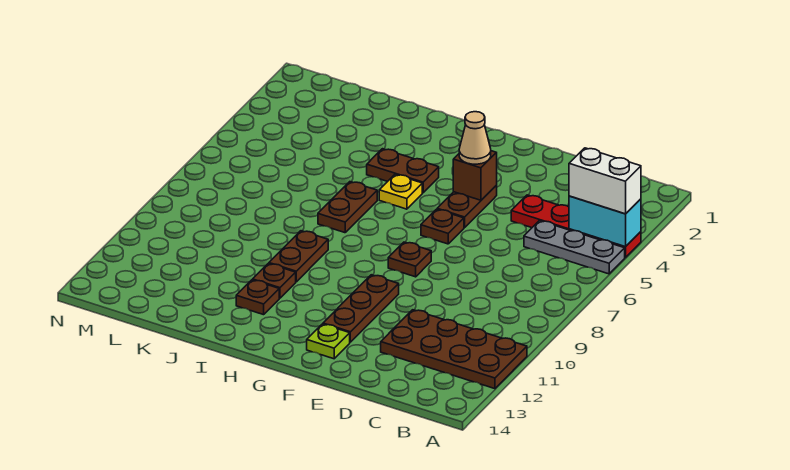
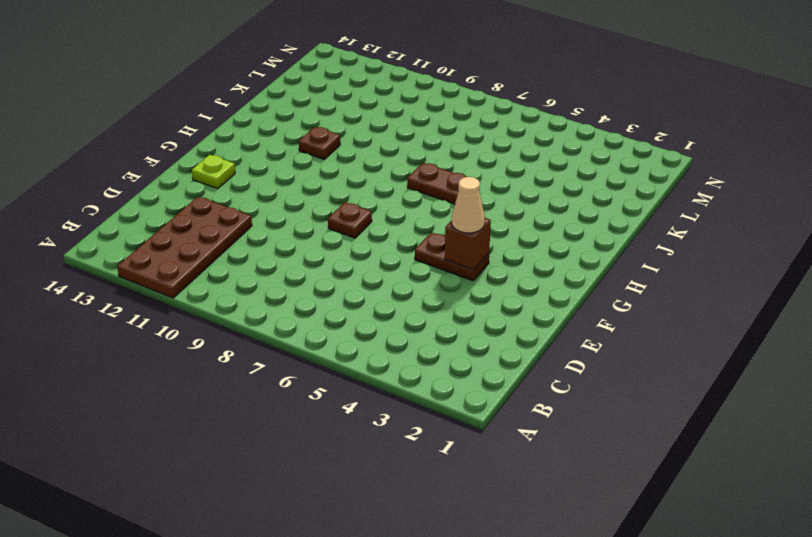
none -> red 1x4 plate [511,195,641,258]
none -> grey 1x3 plate [524,221,625,274]
none -> brown 1x1 plate [421,209,464,244]

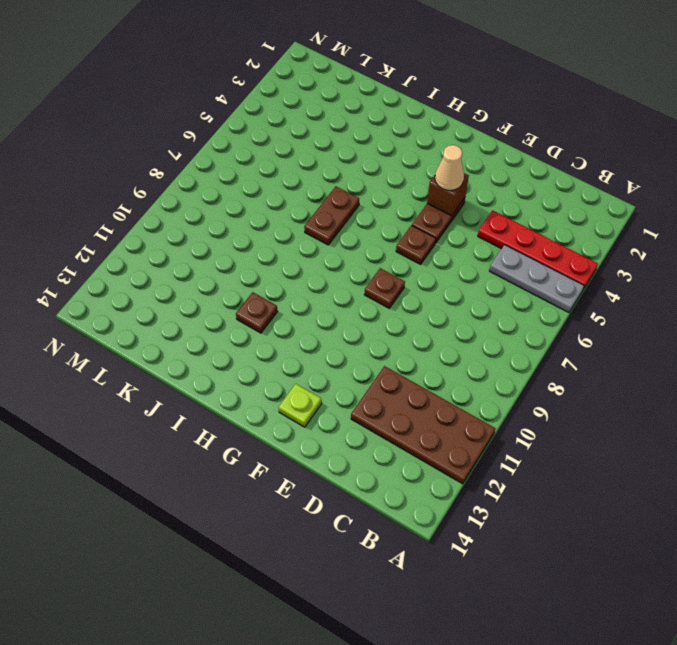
none -> brown 1x3 plate [323,275,399,342]
none -> brown 1x2 plate [367,149,439,193]
none -> yellow 1x1 plate [379,174,422,209]

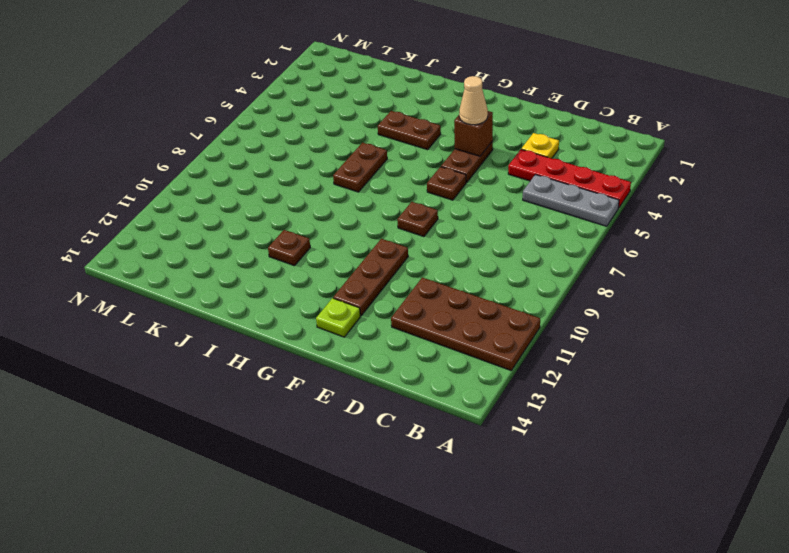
yellow 1x1 plate [522,133,559,158] -> yellow 1x1 plate moved to [379,174,422,209]
none -> brown 1x2 plate [269,231,328,282]
none -> brown 1x1 plate [236,280,279,315]
none -> cyan 1x2 brick [569,196,641,247]

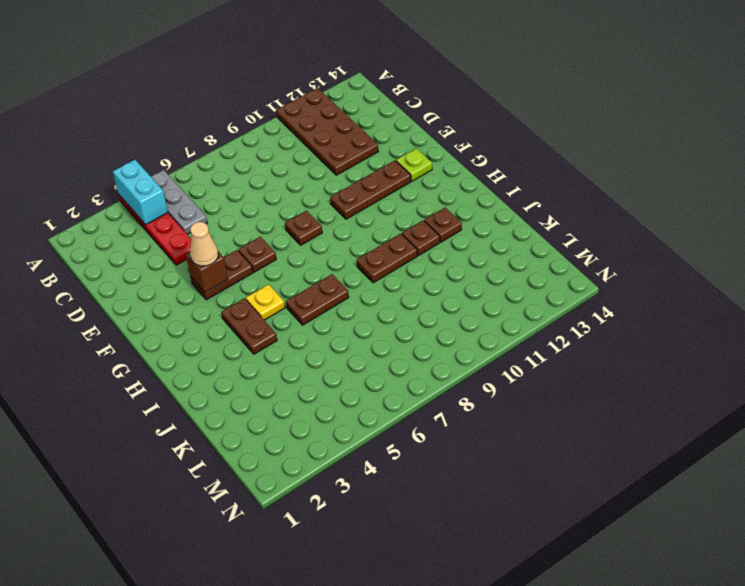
none -> white 1x2 brick [569,148,641,214]

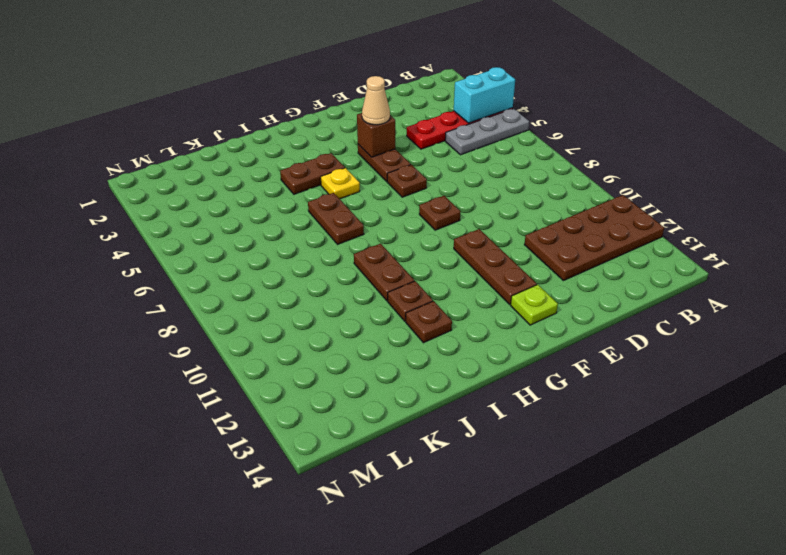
none -> white 1x2 brick [569,148,641,214]

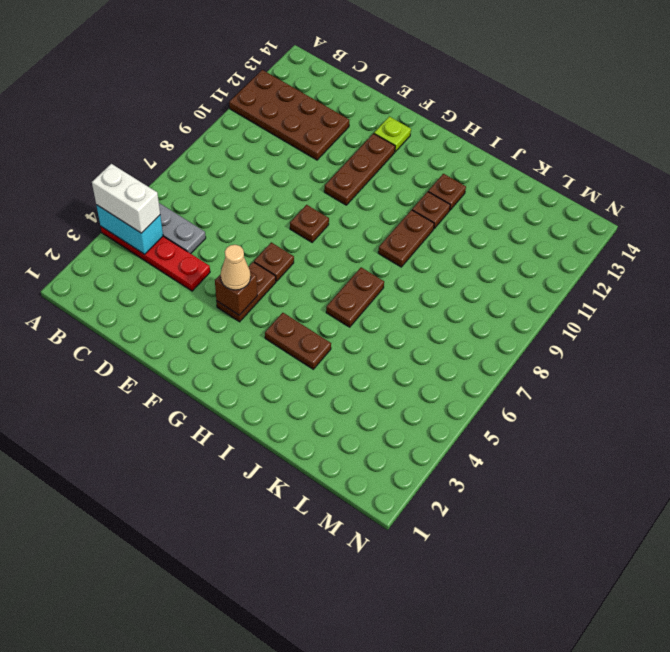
none -> yellow 1x1 plate [379,174,422,209]

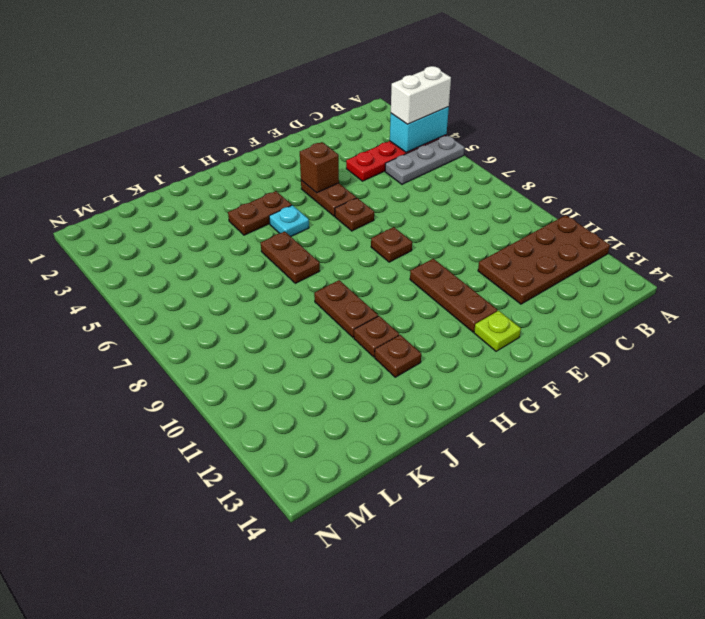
cyan 1x1 plate [269,205,309,236] -> yellow 1x1 plate [379,174,422,209]
none -> tan 1x1 cone [459,112,491,164]

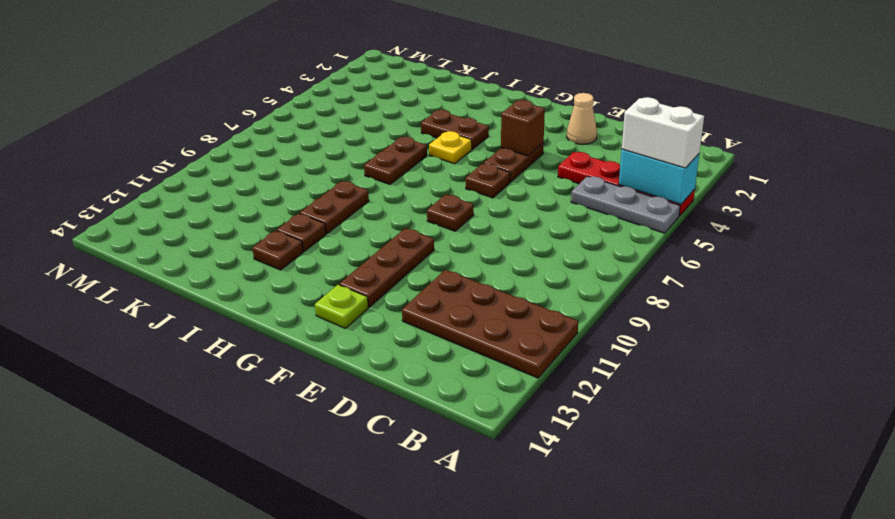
tan 1x1 cone [567,93,597,144] -> tan 1x1 cone moved to [459,112,491,164]

